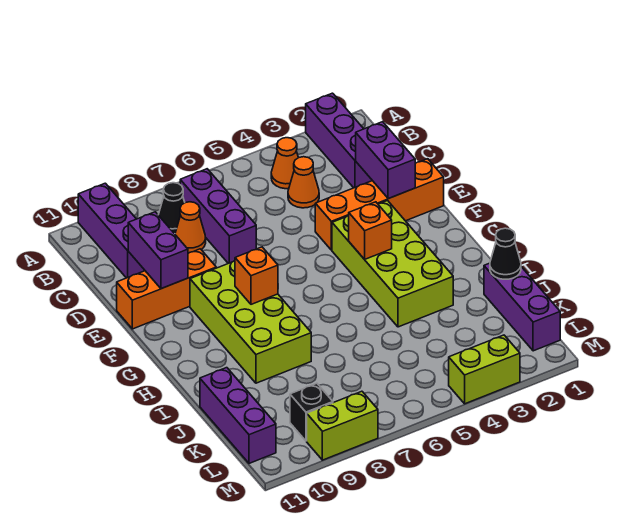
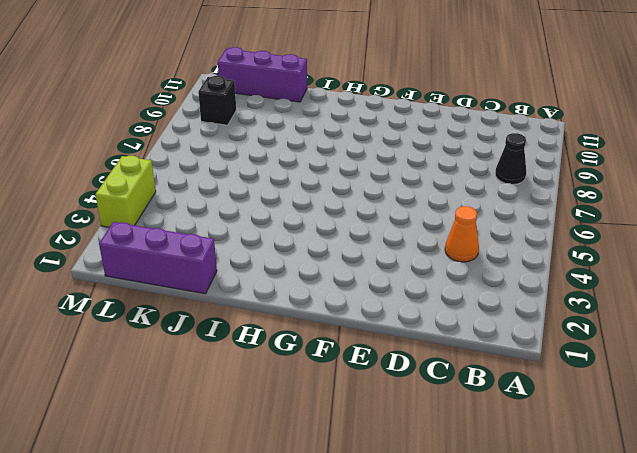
none -> purple 1x3 brick [306,93,372,188]
none -> purple 1x3 brick [78,183,145,278]
none -> orange 1x1 cone [271,138,298,189]

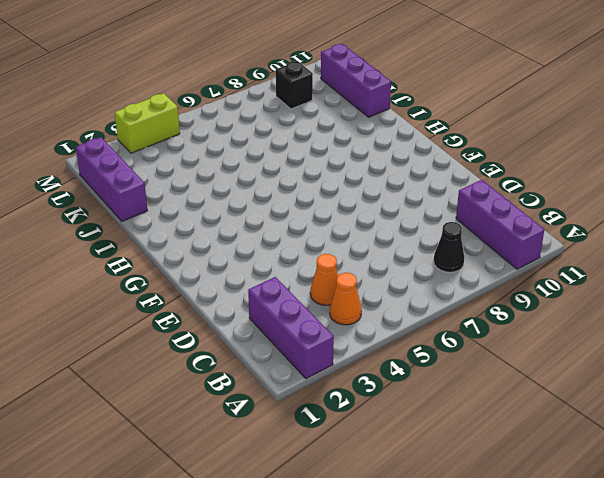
none -> purple 1x3 brick [180,169,256,263]
none -> orange 1x1 cone [175,202,206,253]
none -> orange 1x4 brick [315,159,444,250]

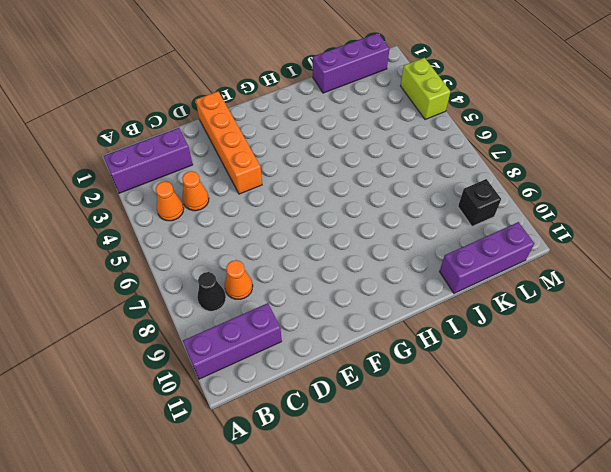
none -> purple 1x3 brick [180,169,256,263]
none -> orange 1x3 brick [117,249,216,329]
none -> lime 2x4 brick [332,201,453,327]

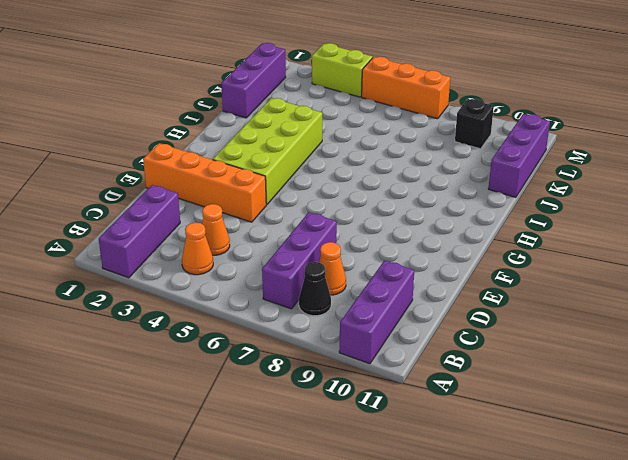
orange 1x3 brick [362,57,450,119] -> orange 1x3 brick moved to [117,249,216,329]
none -> lime 2x4 brick [190,261,311,383]
none -> lime 1x2 brick [307,391,378,460]
none -> purple 1x2 brick [356,122,415,199]

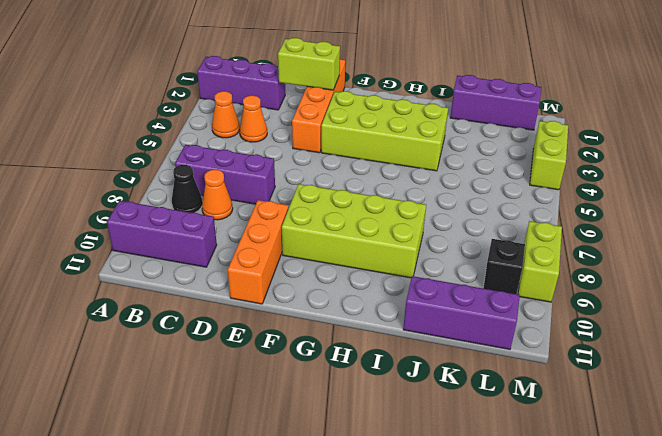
lime 1x2 brick [278,38,340,90] -> purple 1x2 brick [356,122,415,199]
none -> purple 1x2 brick [128,212,188,289]
none -> orange 1x1 brick [349,202,392,259]
none -> orange 1x1 brick [235,247,278,304]

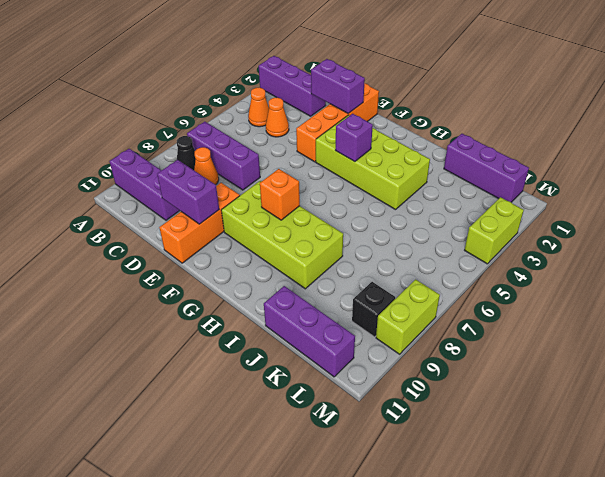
purple 1x1 brick [335,114,373,162] -> orange 1x1 brick [349,202,392,259]
none -> black 1x1 cone [490,228,521,279]

